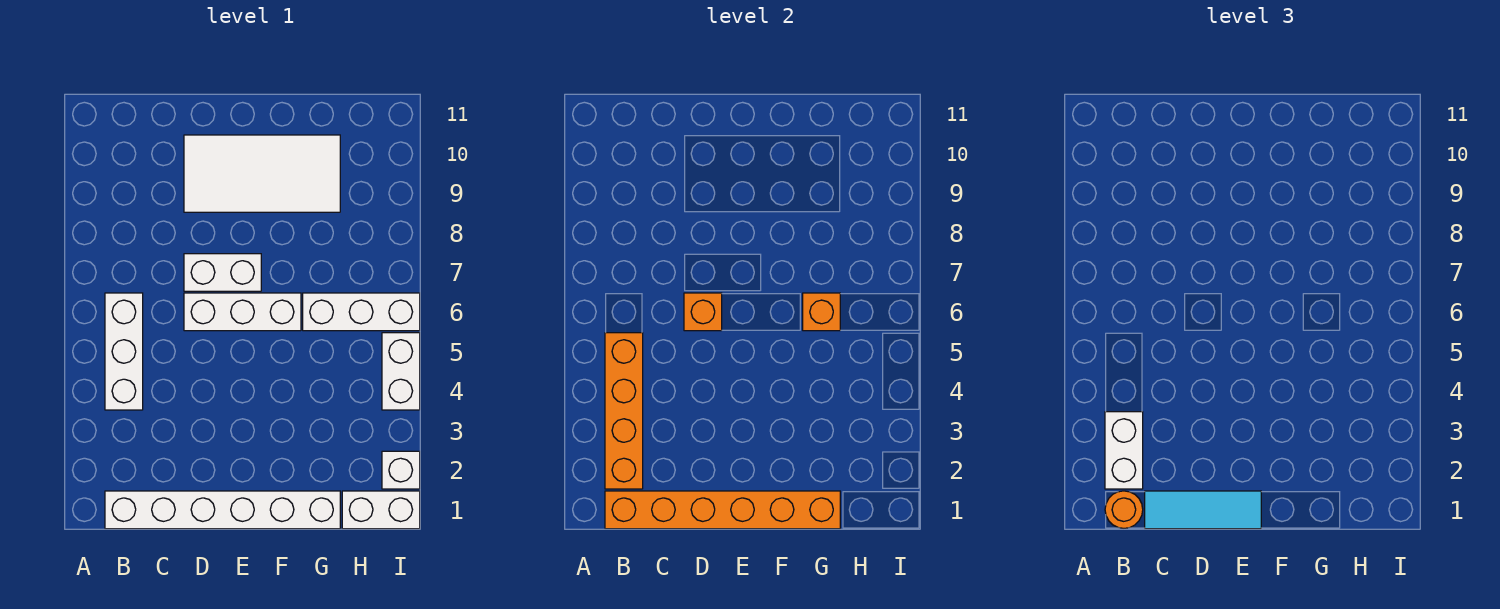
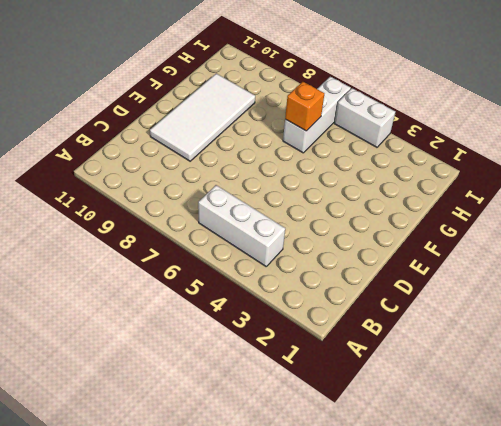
none -> white 1x6 brick [105,491,340,529]
none -> white 1x3 brick [184,293,301,331]
none -> white 1x2 brick [184,254,261,291]

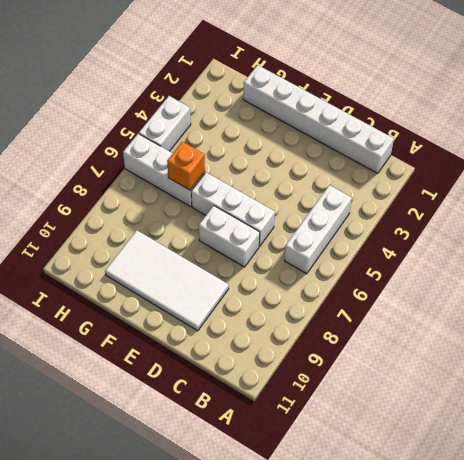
none -> white 1x2 brick [342,491,420,529]
none -> white 1x1 brick [382,451,420,489]
none -> orange 1x6 brick [605,491,840,529]

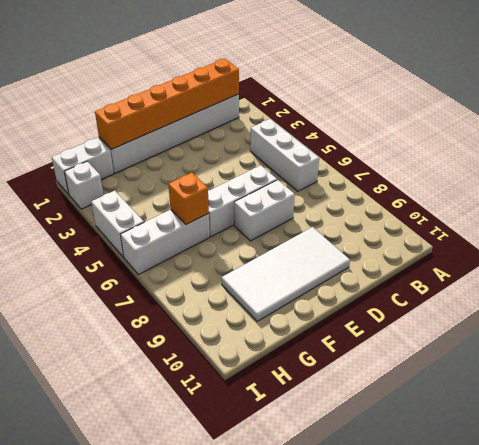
none -> orange 1x4 brick [605,333,643,489]
none -> orange 1x1 brick [684,293,722,331]
none -> orange 1x1 round brick [1105,491,1143,528]

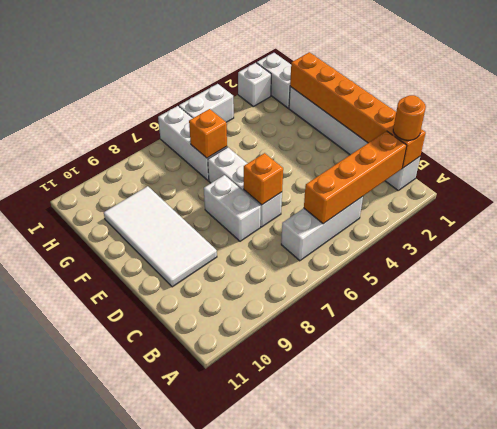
none -> white 1x2 brick [1105,412,1143,489]
none -> cyan 1x3 tile [1145,491,1261,529]

